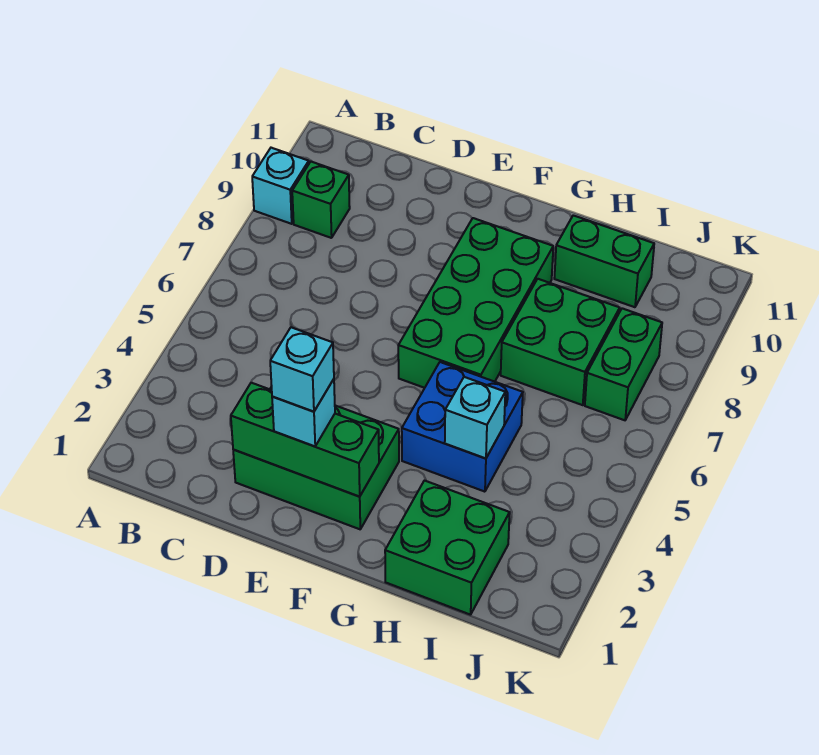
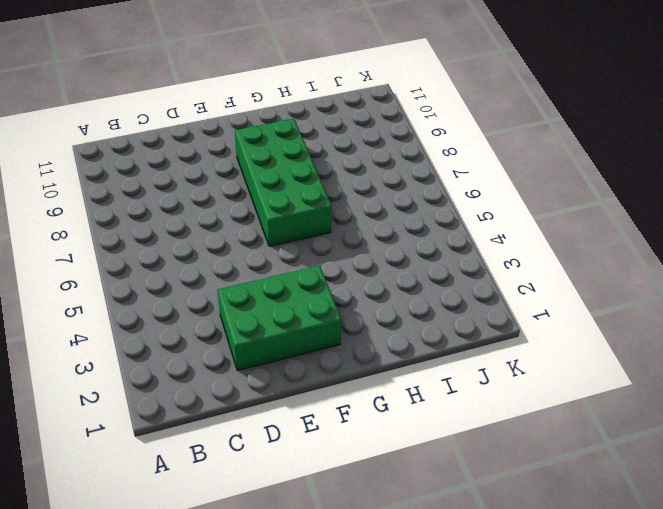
none -> cyan 1x1 brick [252,148,309,224]
none -> green 1x1 brick [292,162,350,238]
none -> blue 2x2 brick [402,362,523,492]

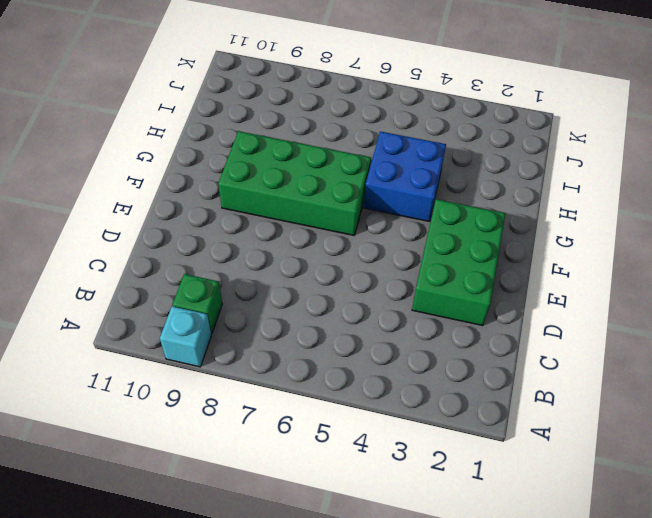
none -> green 2x2 brick [385,481,510,615]
none -> green 2x2 brick [501,279,620,405]
none -> green 1x2 brick [554,215,654,307]

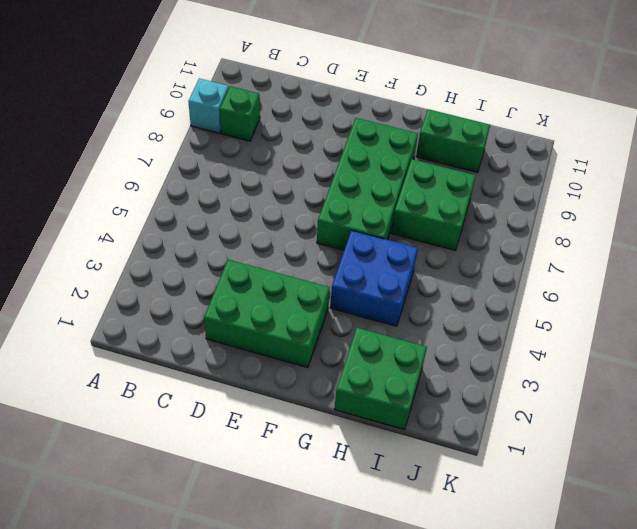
none -> green 1x2 brick [585,308,662,420]
none -> green 1x3 brick [231,383,379,497]
none -> cyan 1x1 brick [445,377,505,459]

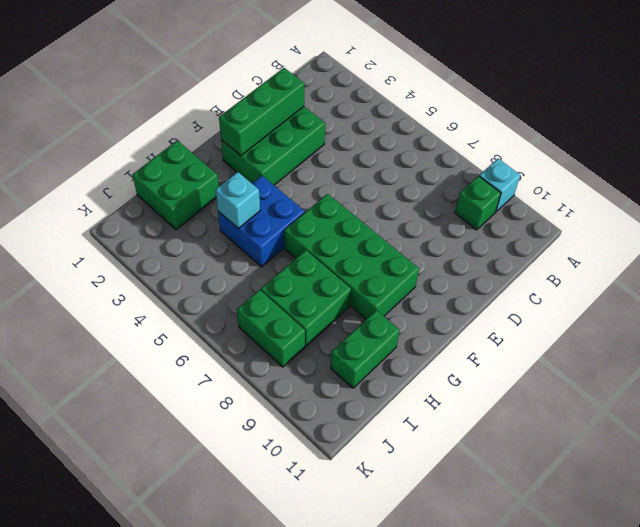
none -> cyan 1x1 brick [272,379,335,446]
none -> cyan 1x1 brick [270,327,334,412]

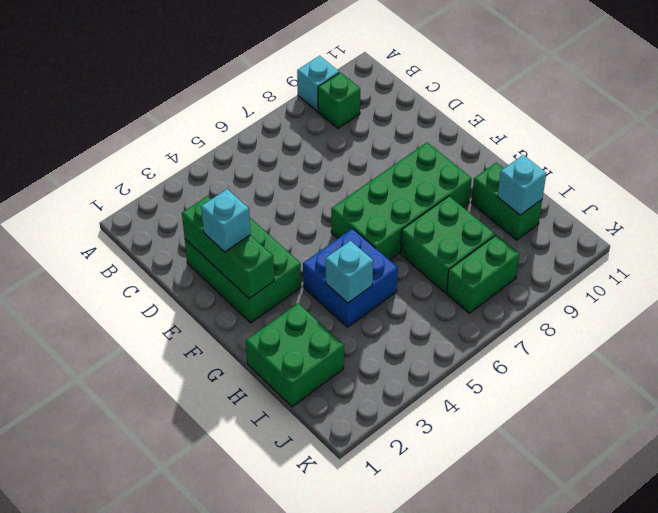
cyan 1x1 brick [497,155,546,215] -> cyan 1x1 brick moved to [270,327,334,412]

